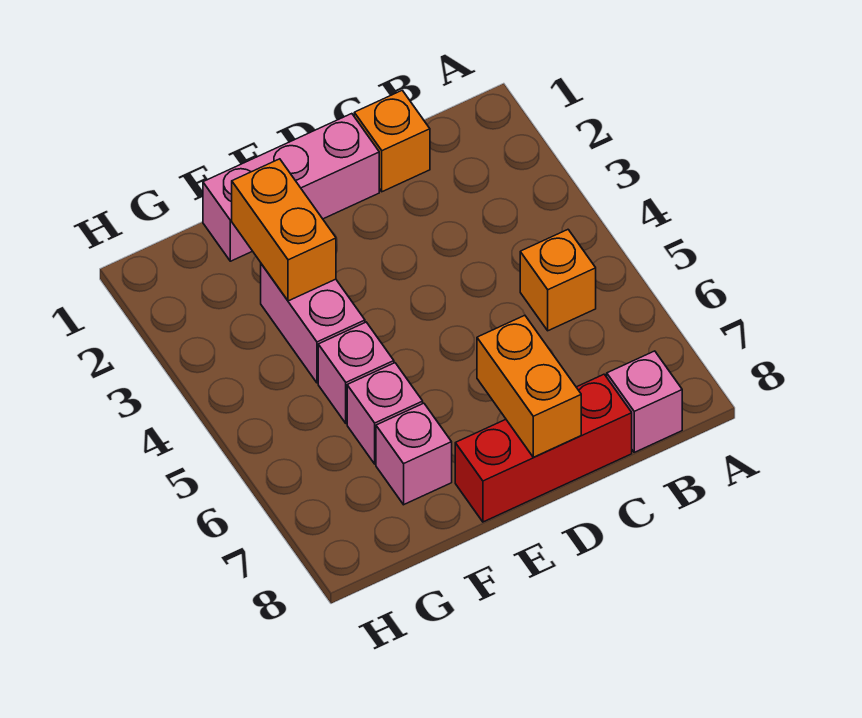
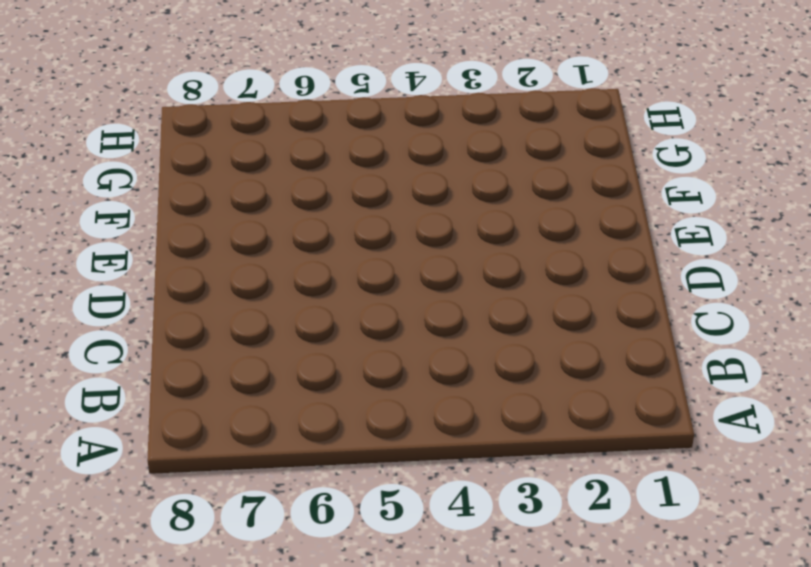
none -> orange 1x1 brick [520,230,596,331]
none -> pink 1x1 brick [607,351,682,452]

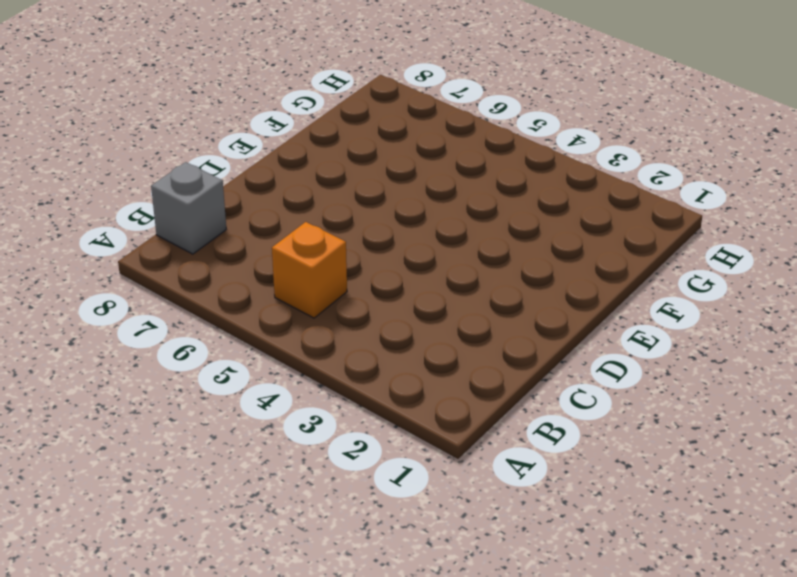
grey 1x1 brick [151,162,226,254] -> pink 1x1 brick [607,351,682,452]
none -> orange 1x1 brick [354,90,430,192]
none -> red 1x3 brick [455,374,632,522]

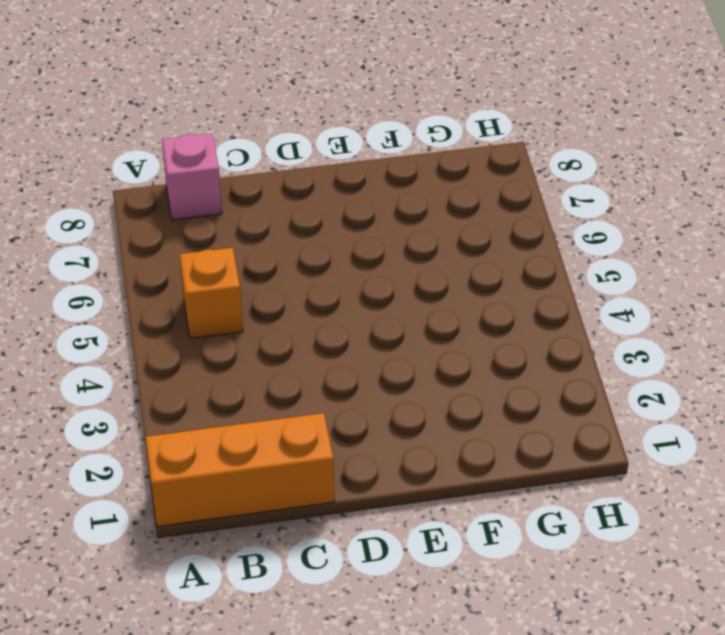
orange 1x3 brick [145,413,334,527] -> orange 1x1 brick [354,90,430,192]
none -> red 1x3 brick [455,374,632,522]
none -> pink 1x3 brick [203,114,379,261]

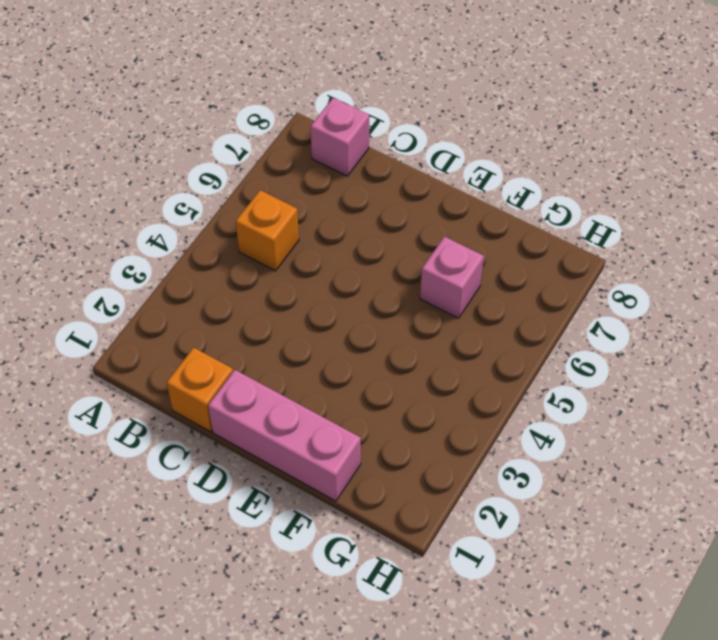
none -> red 1x3 brick [455,374,632,522]
none -> pink 1x2 brick [261,264,365,383]

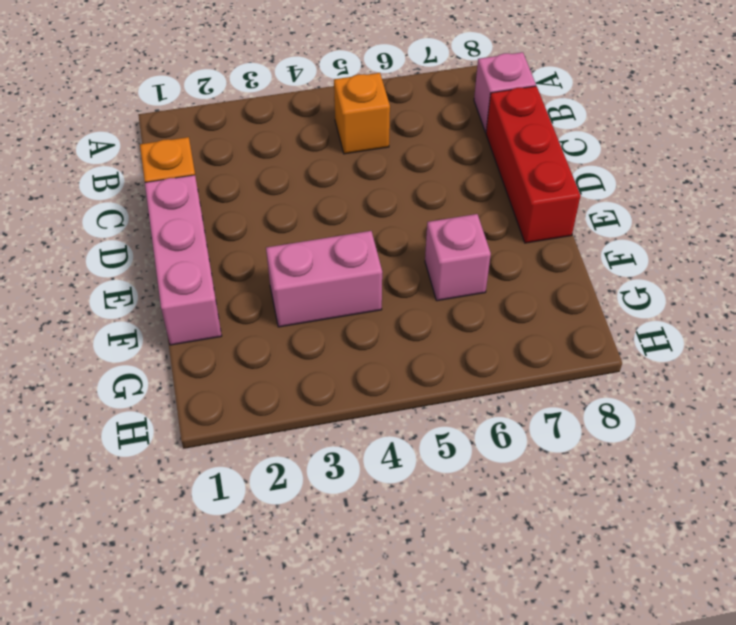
none -> pink 1x1 brick [318,322,394,423]
none -> pink 1x1 brick [376,403,452,505]

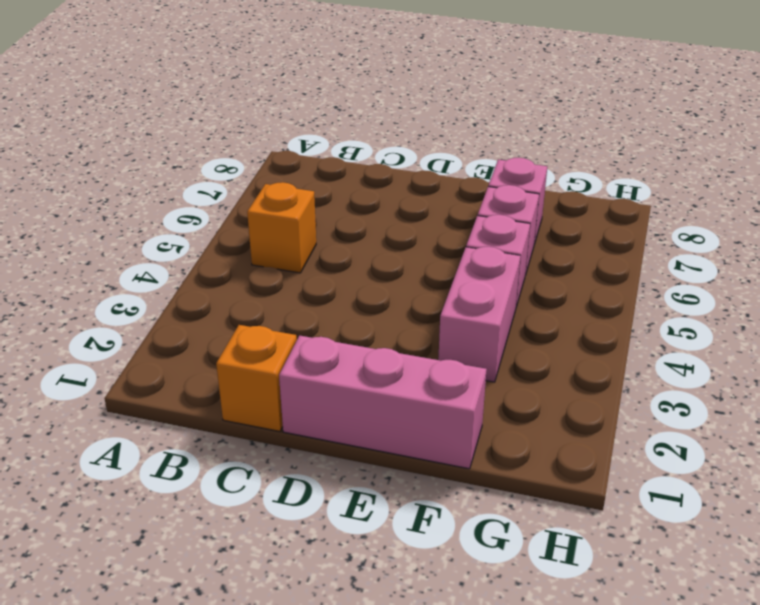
none -> pink 1x1 brick [607,351,682,452]
none -> red 1x3 brick [455,374,632,522]

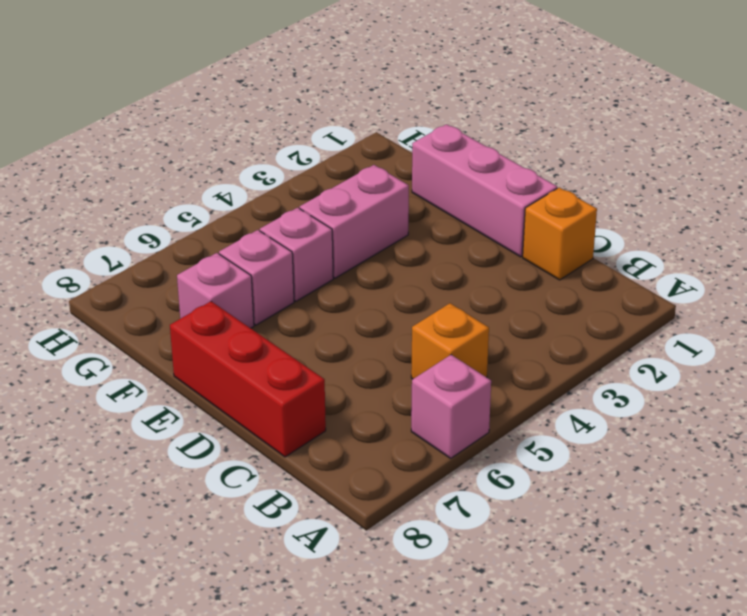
pink 1x1 brick [411,355,491,458] -> pink 1x1 brick moved to [607,351,682,452]
none -> orange 1x2 brick [477,315,581,457]
none -> orange 1x2 brick [232,159,336,301]

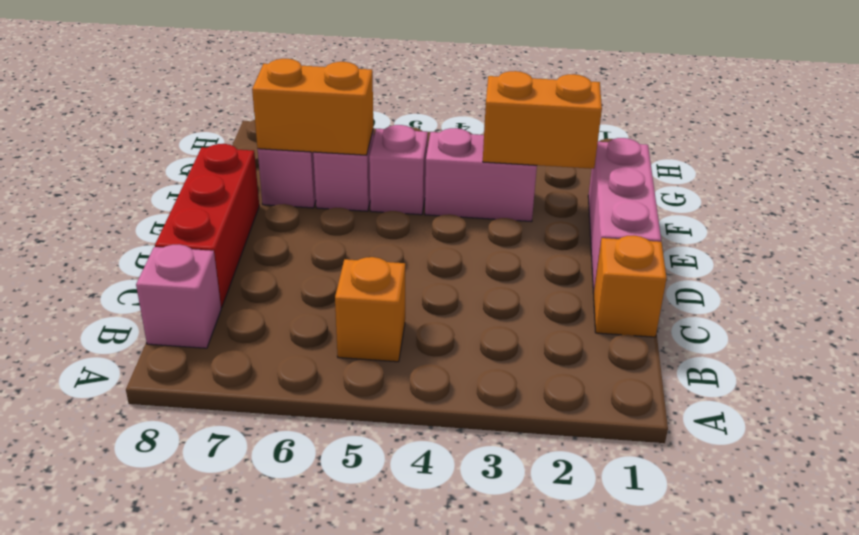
orange 1x2 brick [252,59,373,155] -> orange 1x2 brick moved to [477,315,581,457]

